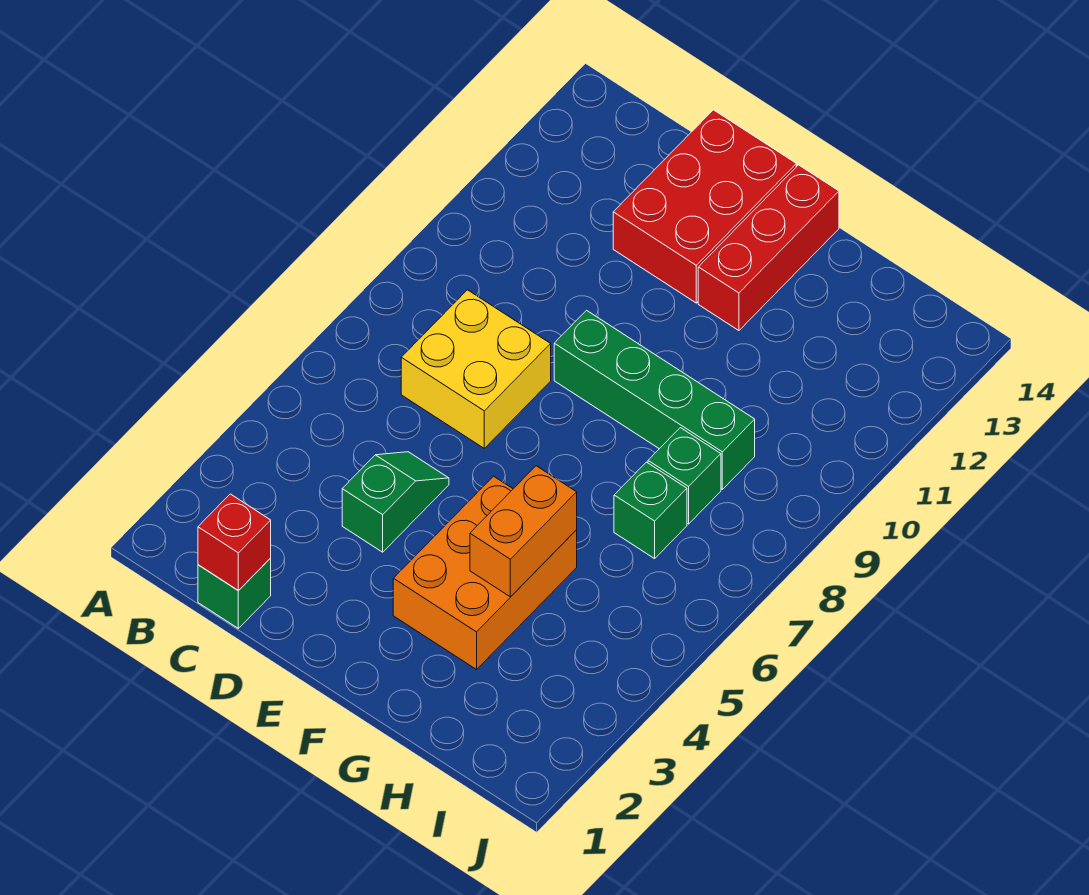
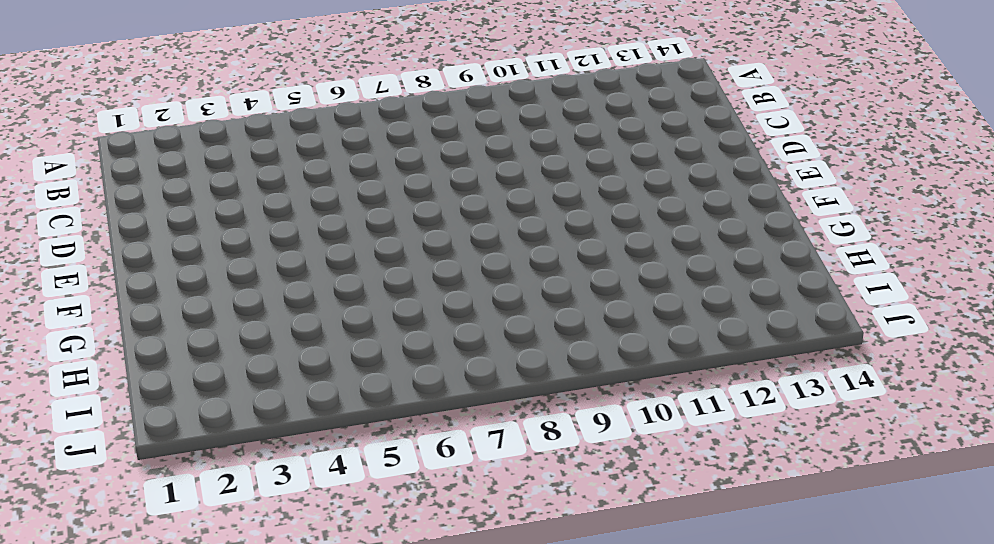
none -> green 1x1 brick [198,558,271,628]
none -> yellow 2x2 brick [401,290,551,448]

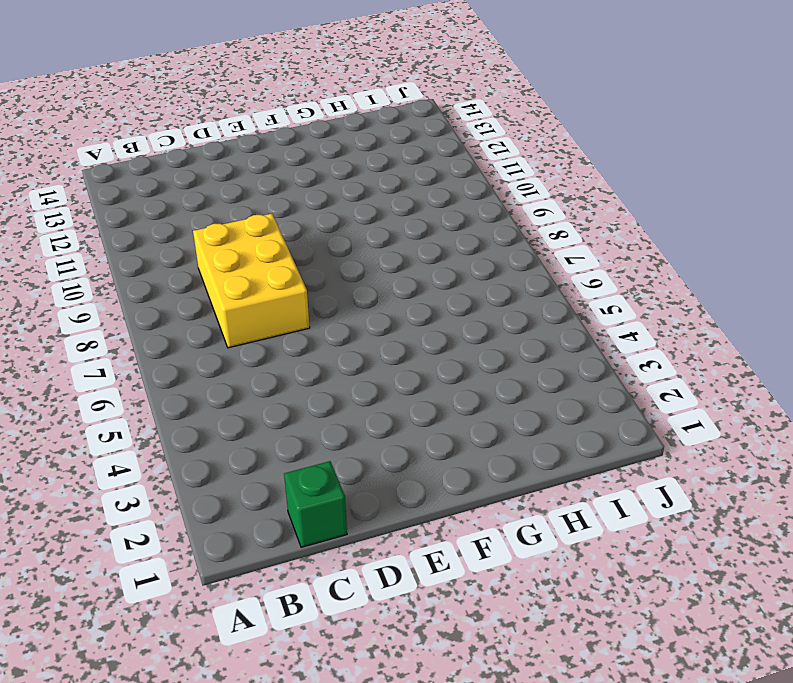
yellow 2x3 brick [193,214,310,348] -> yellow 2x2 brick [401,290,551,448]
none -> green 1x2 slope [342,452,449,552]
none -> red 2x3 brick [613,110,796,303]

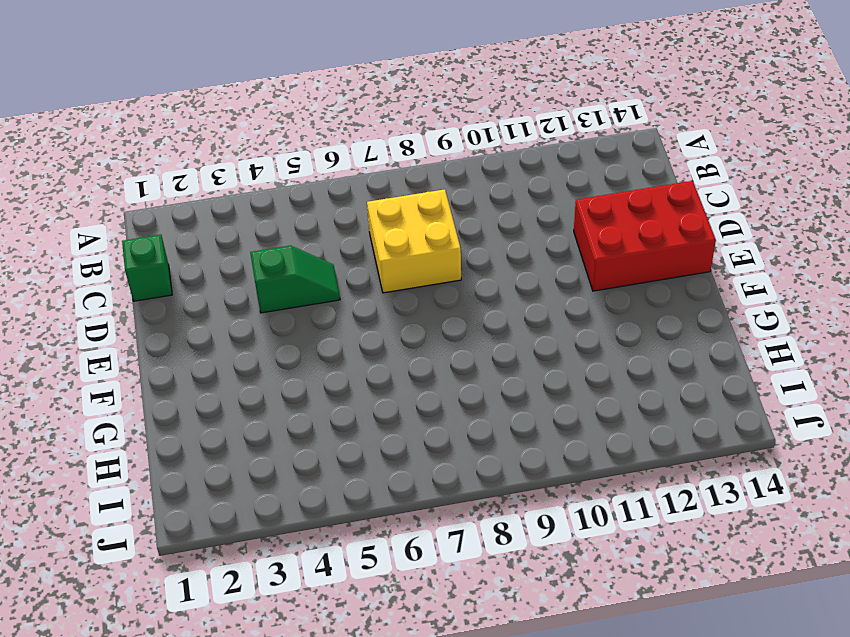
none -> green 1x4 brick [554,310,755,489]
none -> orange 2x3 brick [393,476,577,669]

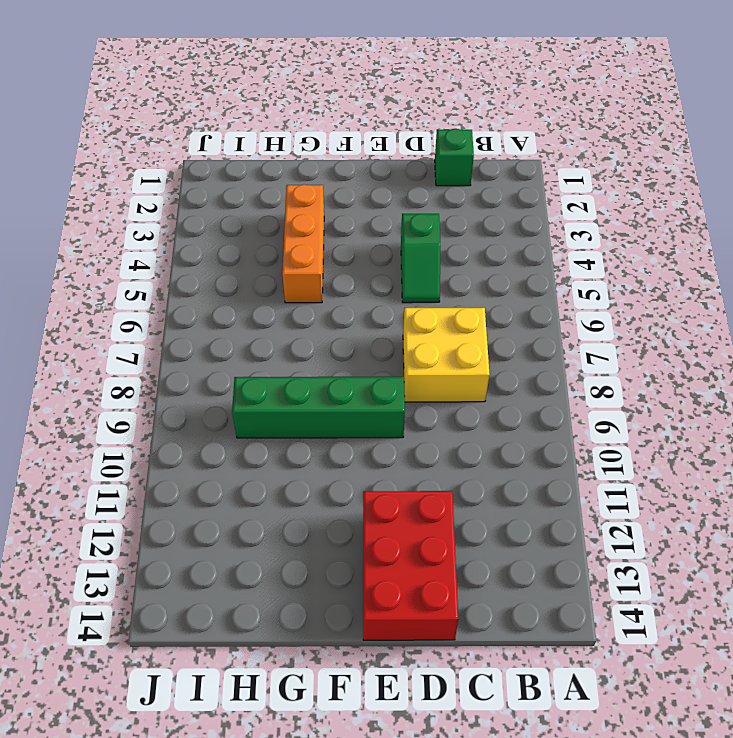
orange 1x3 brick [282,184,324,303] -> orange 2x3 brick [393,476,577,669]
none -> red 1x3 brick [698,165,839,330]
none -> green 1x1 brick [614,462,687,559]

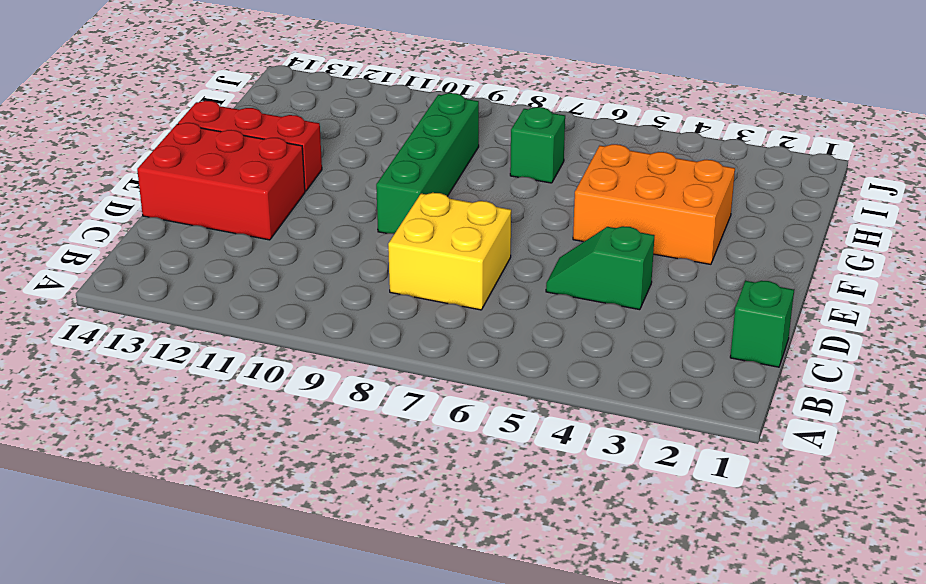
none -> green 1x1 brick [648,428,721,524]
none -> red 1x1 brick [198,494,271,590]

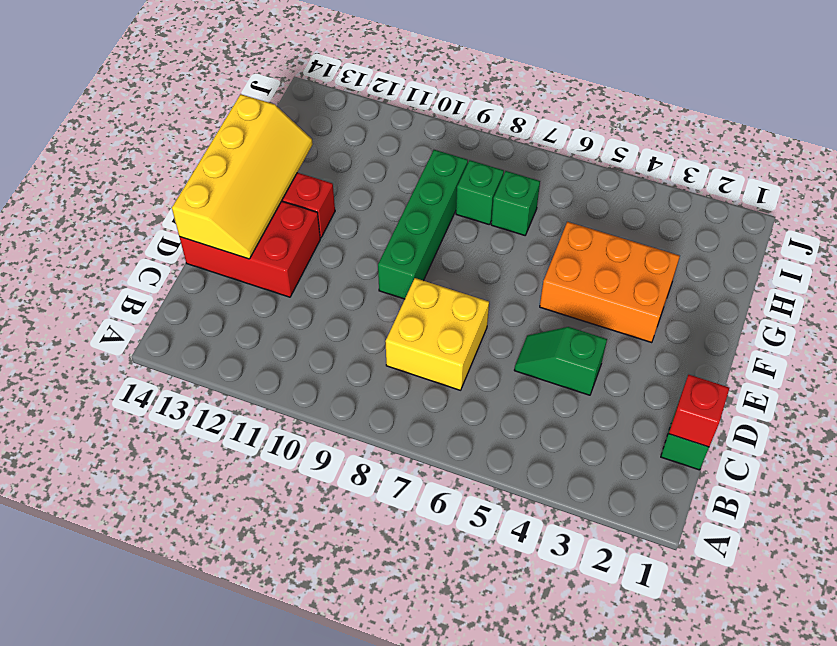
yellow 2x4 slope [172,94,313,259] -> none
none -> orange 1x2 brick [470,466,577,597]

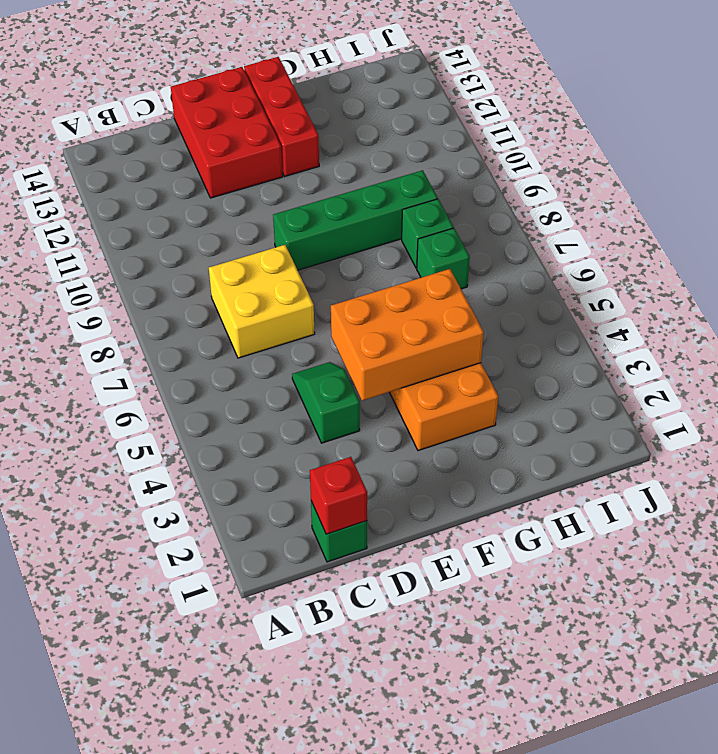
orange 2x3 brick [331,269,484,401] -> orange 1x2 brick [470,466,577,597]

